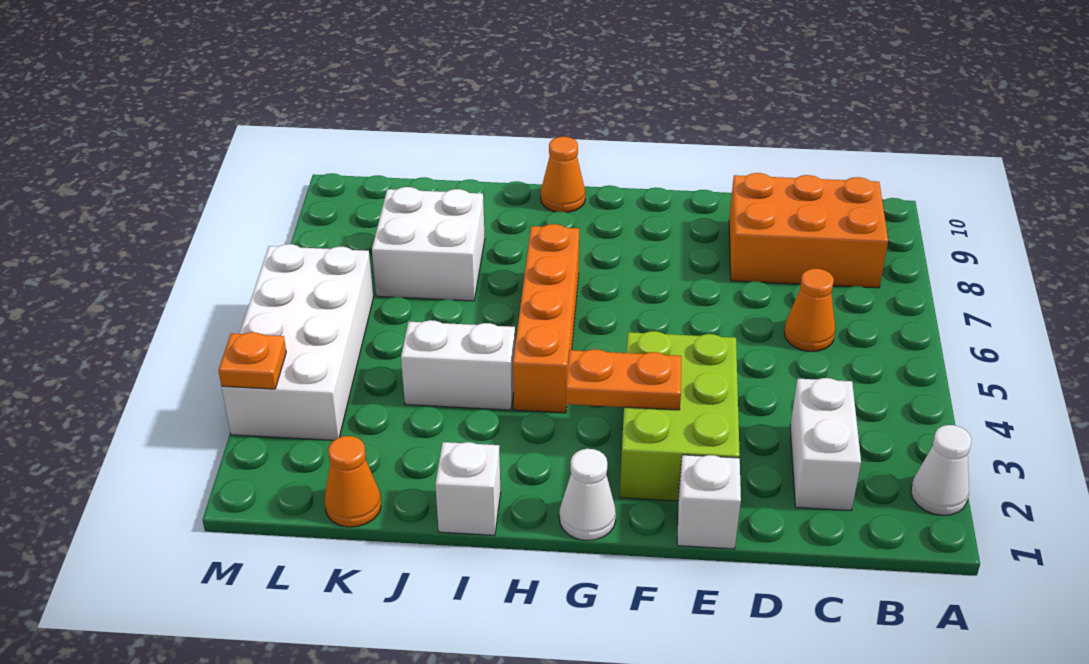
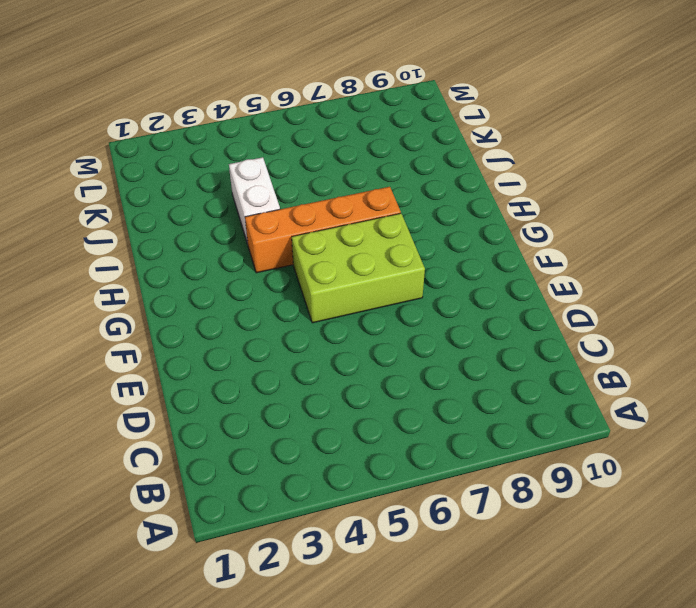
lime 2x3 brick [292,213,425,323] -> lime 2x3 brick moved to [620,331,740,501]
none -> white 1x1 cone [911,425,972,516]
none -> orange 2x3 brick [729,173,888,288]
none -> white 1x2 brick [790,378,861,511]

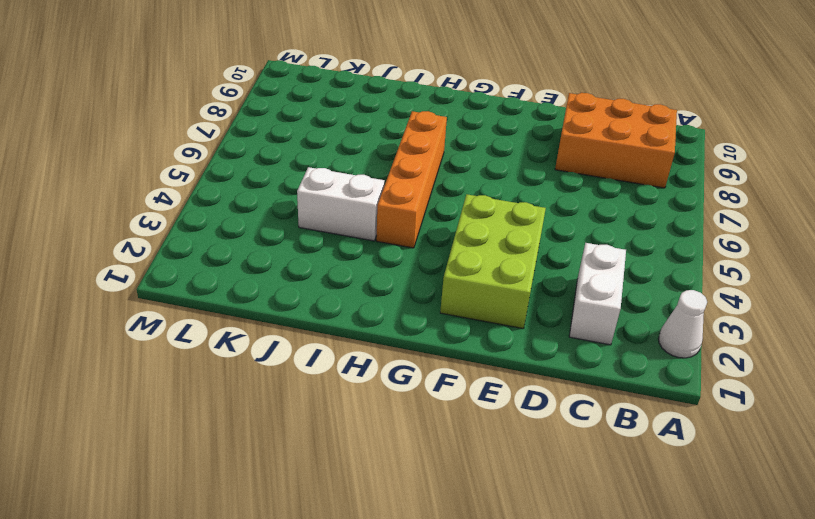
none -> orange 1x1 cone [784,269,835,352]
none -> white 1x1 brick [677,455,741,549]
none -> white 1x1 cone [559,449,616,541]

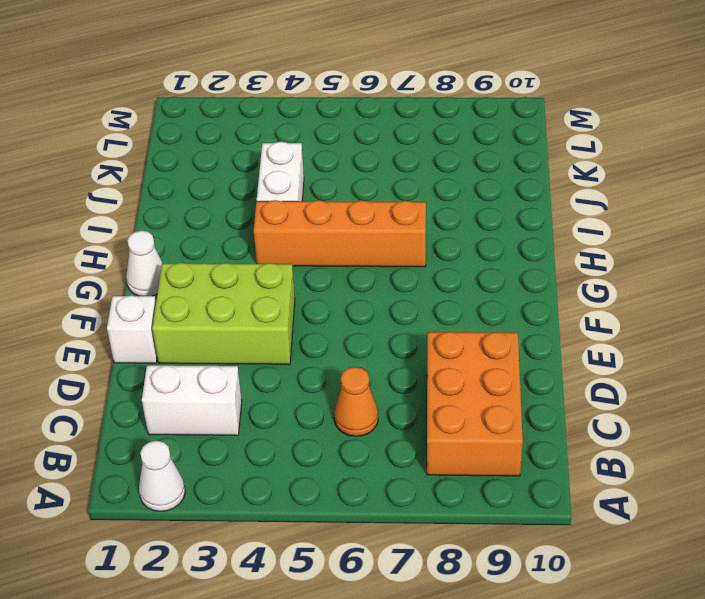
none -> orange 1x1 cone [541,137,585,212]
none -> white 1x1 brick [435,442,501,535]
none -> white 2x2 brick [372,187,485,301]

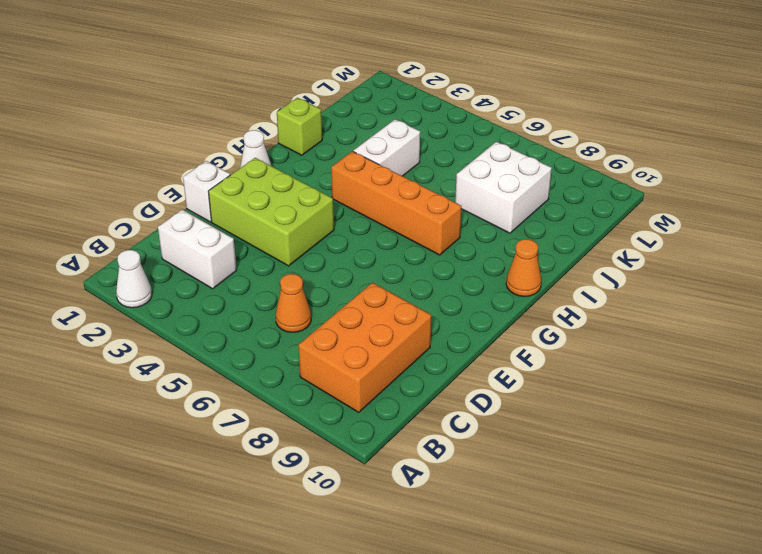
lime 1x1 brick [277,98,322,155] -> white 1x1 brick [435,442,501,535]
none -> orange 1x1 cone [325,436,381,527]
none -> white 2x4 brick [222,244,373,440]
none -> orange 1x2 plate [566,349,681,410]

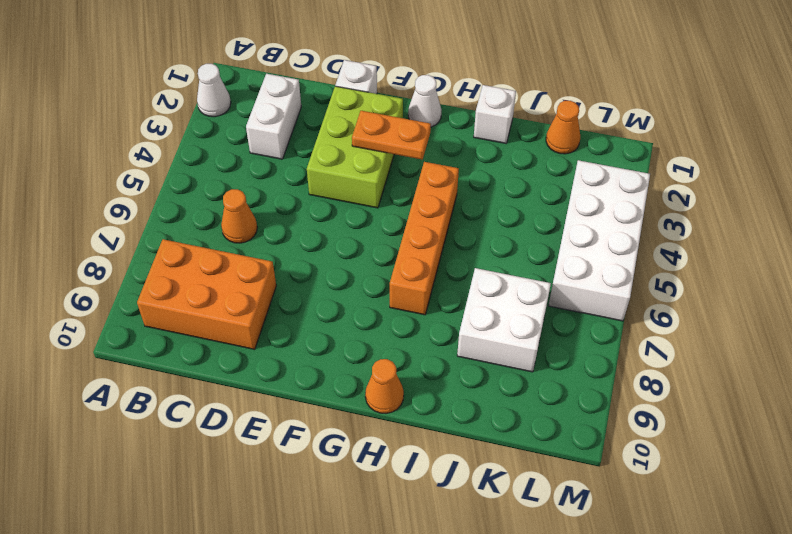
none -> white 1x2 brick [401,320,515,410]
none -> orange 1x1 plate [218,332,286,389]

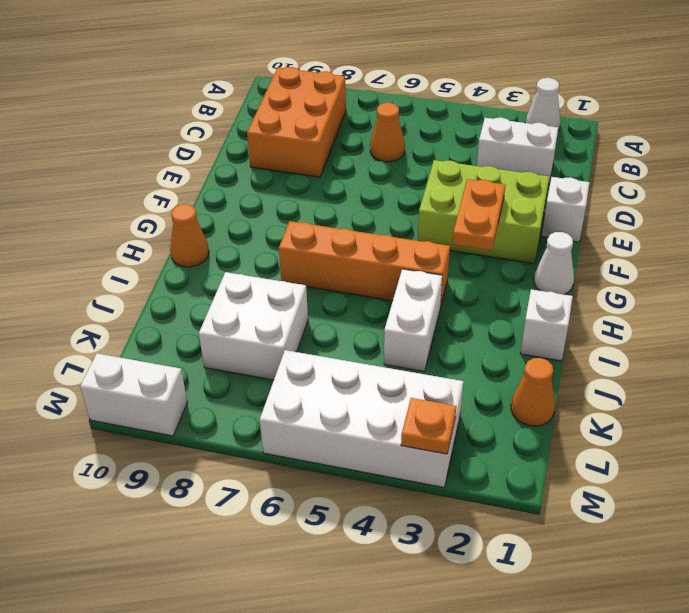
white 1x2 brick [80,353,188,436] -> none

